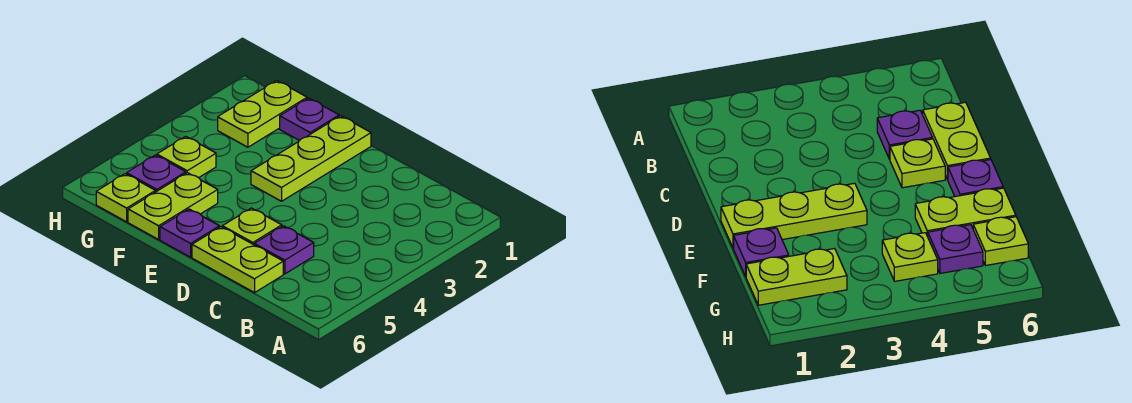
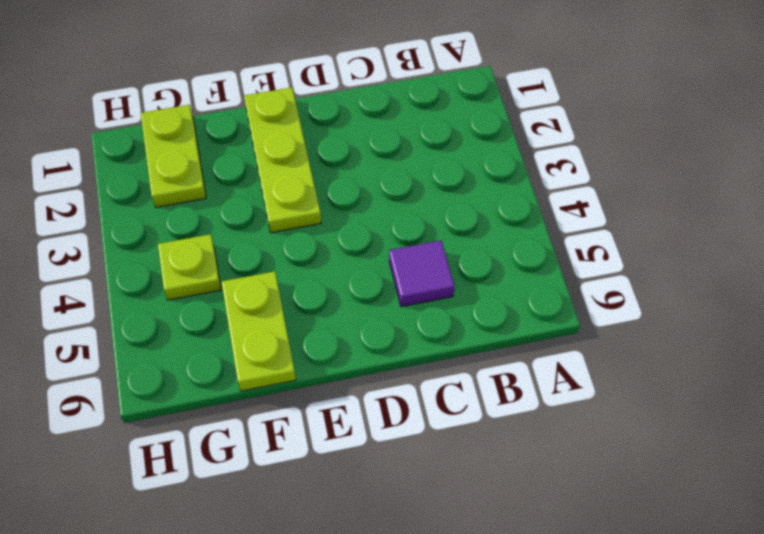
purple 1x1 tile [389,241,455,307] -> purple 1x1 plate [254,226,314,274]
none -> lime 1x2 plate [192,227,283,293]
none -> lime 1x1 plate [222,208,282,245]

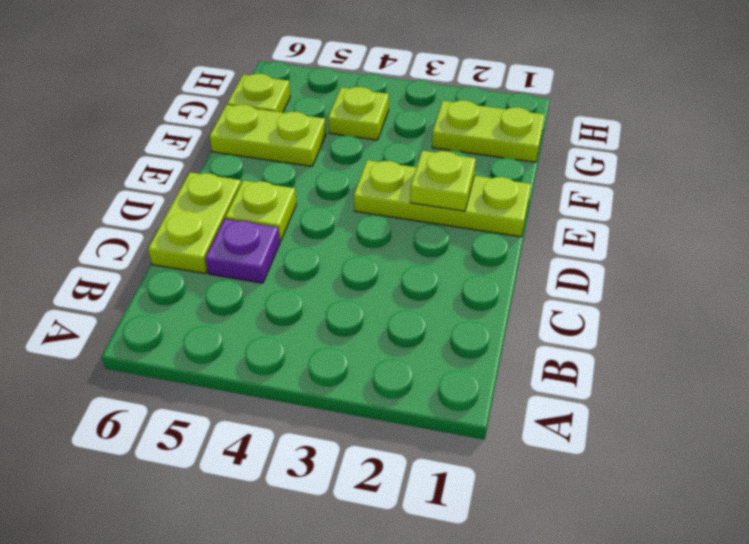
lime 1x1 plate [410,151,476,211] -> none
none -> purple 1x1 plate [160,209,219,257]
none -> purple 1x1 plate [280,98,339,141]

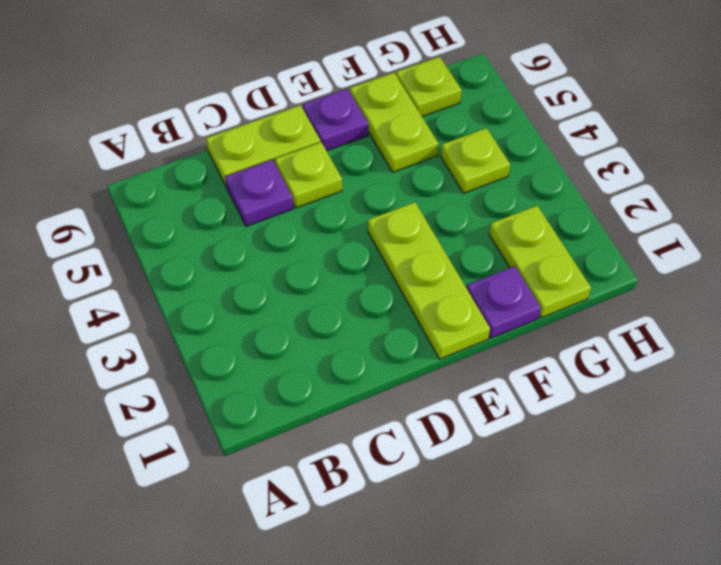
none -> purple 1x1 plate [127,155,186,192]

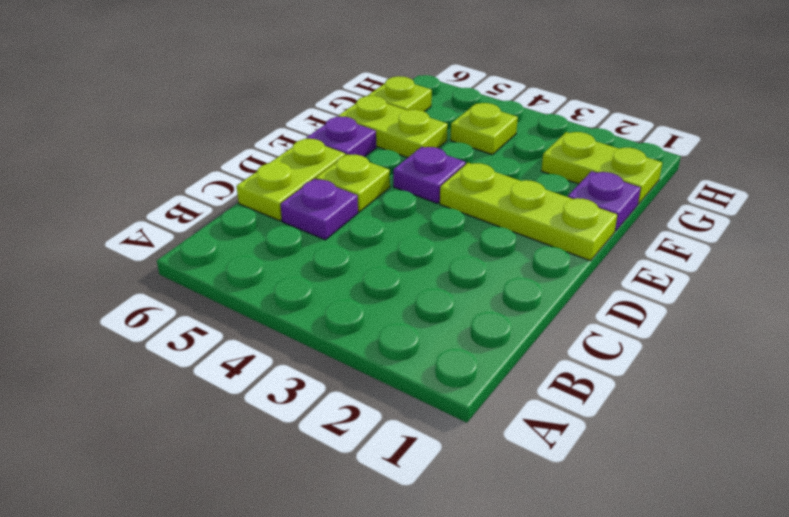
purple 1x1 plate [393,147,466,203] -> purple 1x1 plate moved to [127,155,186,192]

